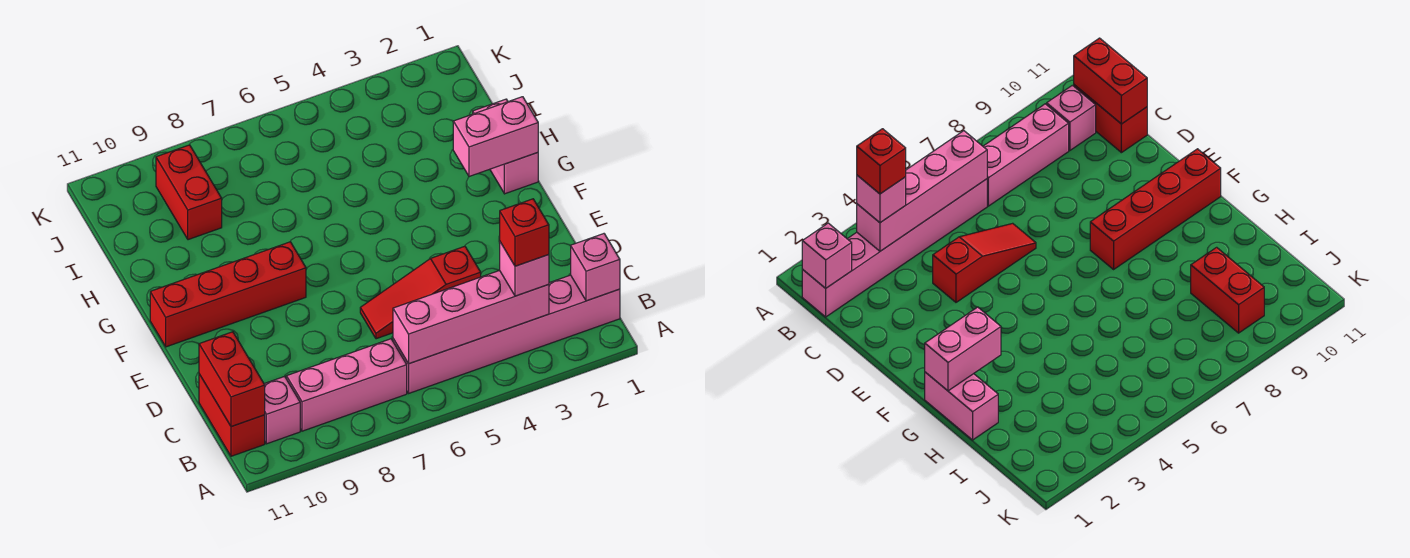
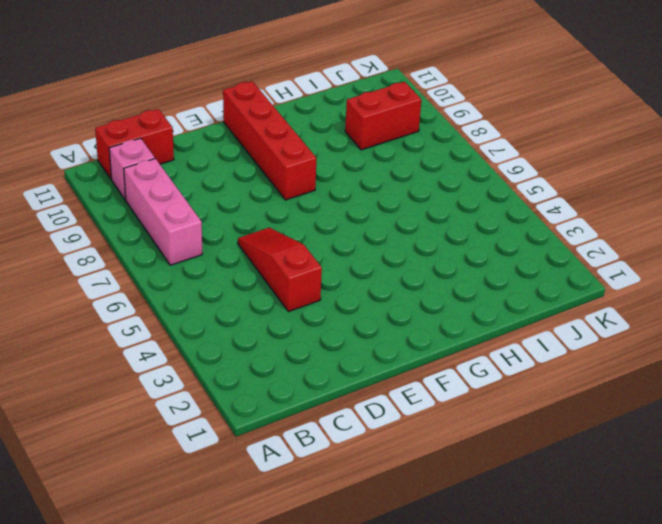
none -> pink 1x6 brick [393,275,620,393]
none -> pink 1x2 brick [473,99,538,194]
none -> pink 1x1 brick [571,234,620,301]

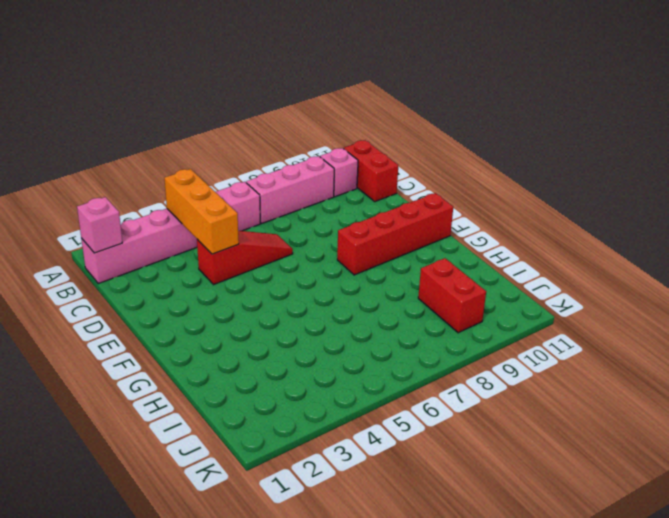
orange 1x3 brick [164,169,239,254] -> pink 1x4 brick [393,270,549,364]
none -> pink 1x2 brick [473,99,538,194]
none -> red 1x2 brick [199,332,265,427]
none -> pink 1x2 brick [453,97,538,177]

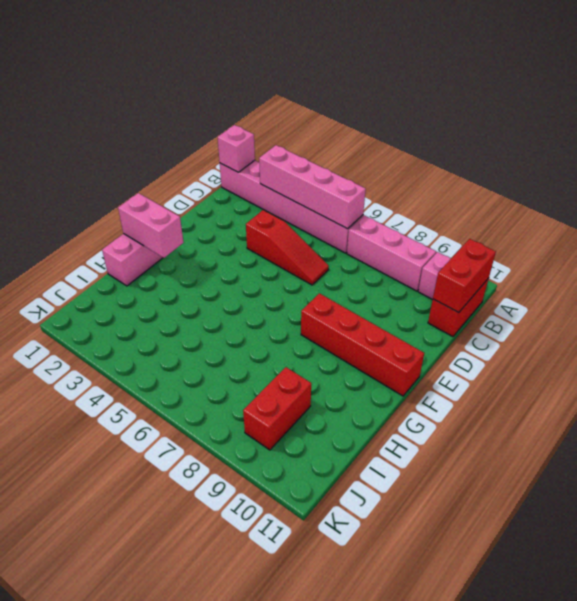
none -> pink 1x1 brick [500,242,549,296]
none -> red 1x1 brick [500,199,549,266]

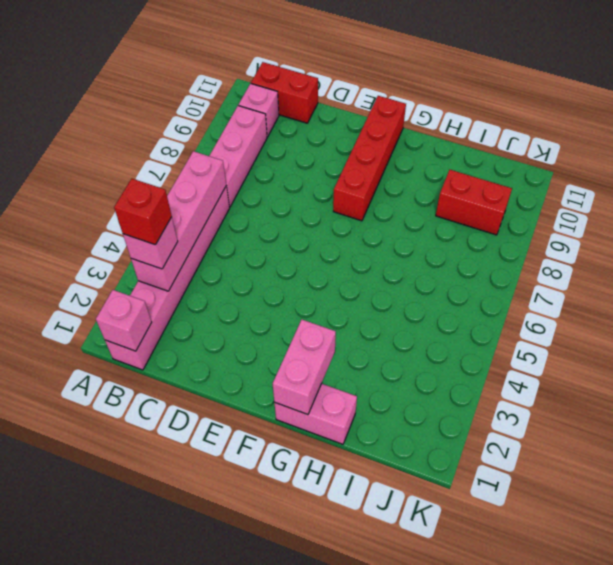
none -> red 1x3 slope [360,246,481,339]
none -> red 1x2 brick [199,332,265,427]

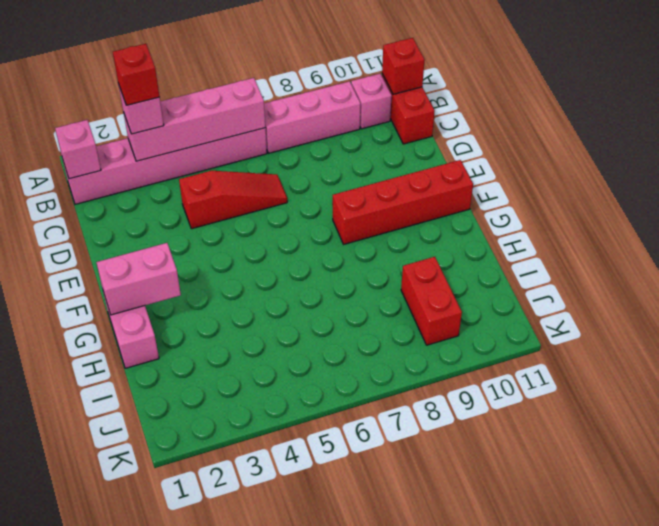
red 1x1 brick [382,38,425,94] -> red 1x2 brick [199,332,265,427]

